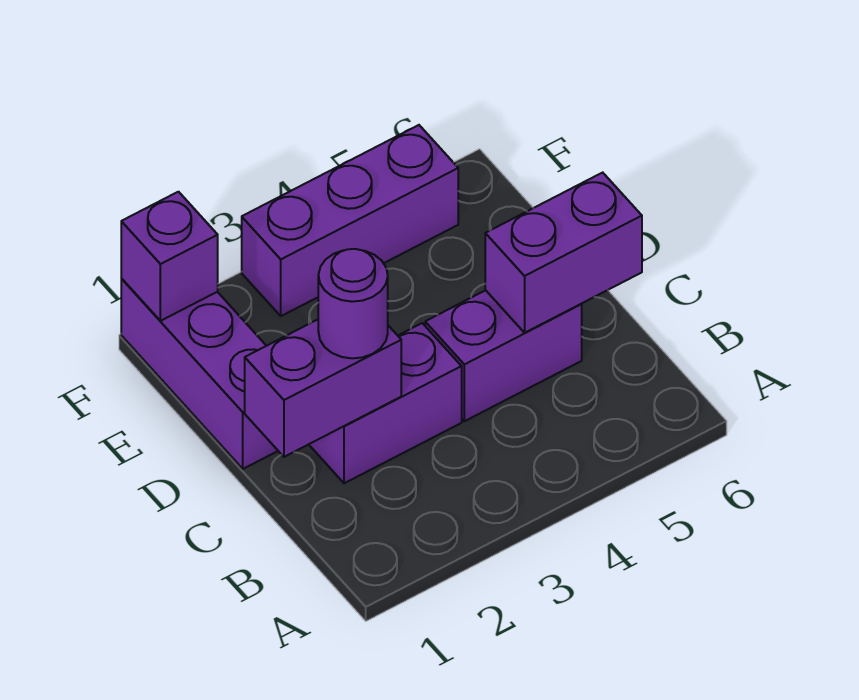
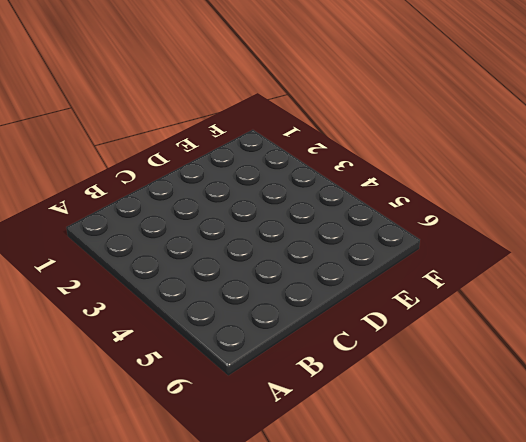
none -> purple 1x2 brick [309,323,462,483]
none -> purple 1x2 brick [425,290,582,421]

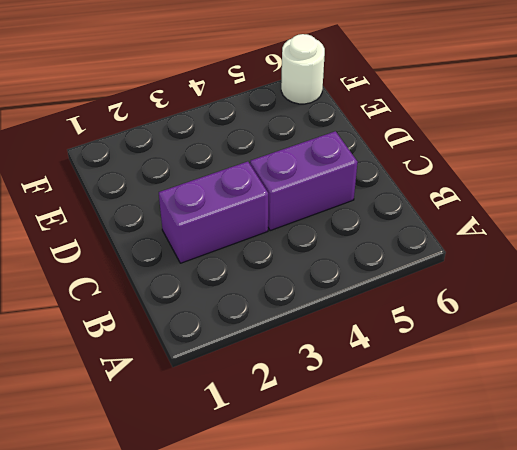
white 1x1 round brick [281,34,325,104] -> none
none -> purple 1x3 brick [121,279,278,469]
none -> purple 1x3 brick [242,125,458,316]

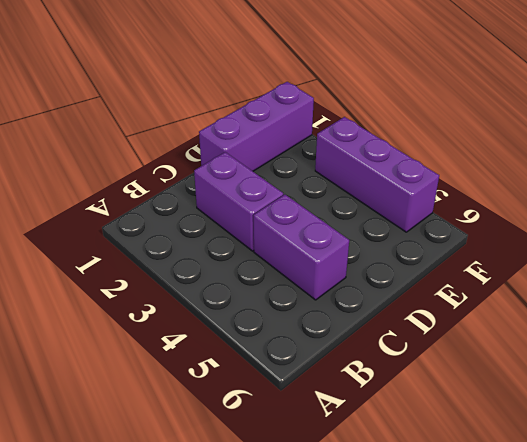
none -> purple 1x2 brick [245,320,401,457]
none -> purple 1x2 brick [485,173,642,333]

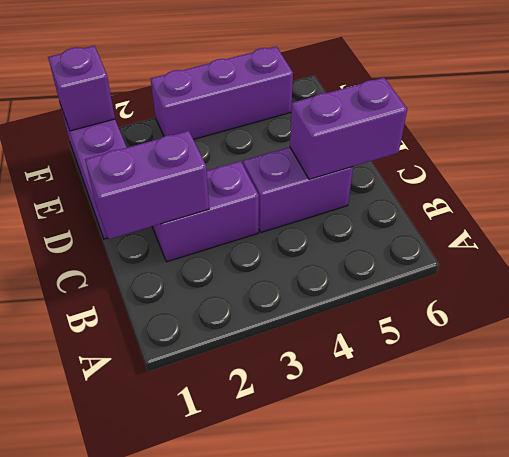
none -> purple 1x1 round brick [318,249,388,358]

